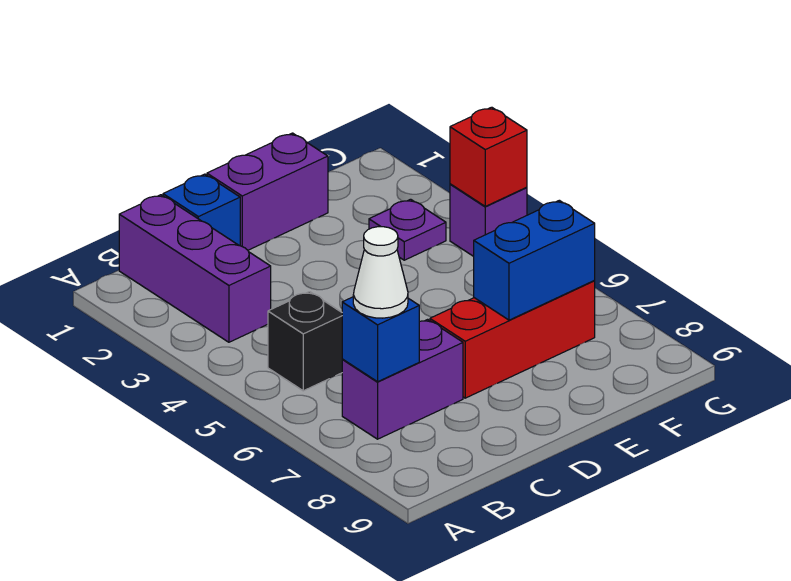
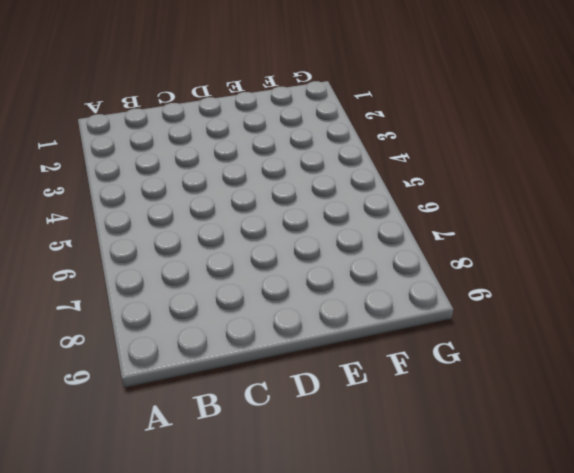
none -> purple 1x3 brick [119,195,271,342]
none -> black 1x1 brick [268,292,343,391]
none -> purple 1x2 brick [342,319,463,439]

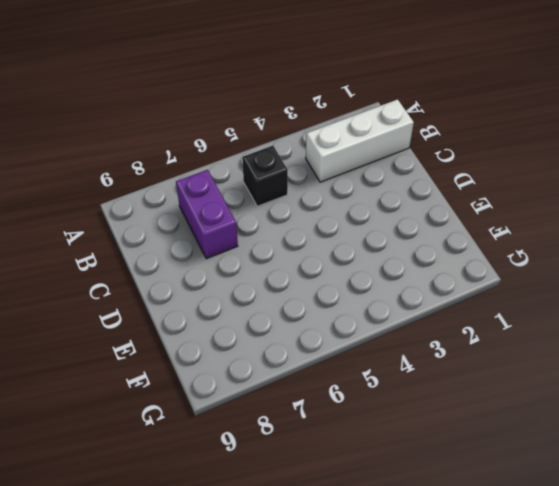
white 1x3 brick [306,99,414,182] -> purple 1x3 brick [119,195,271,342]
none -> blue 1x1 brick [163,174,240,246]
none -> purple 1x2 brick [207,133,328,250]
none -> red 1x3 brick [430,281,595,398]

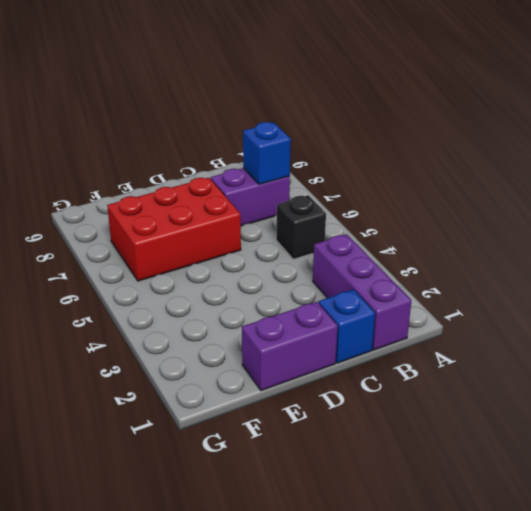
red 2x3 brick [107,178,241,281] -> red 1x3 brick [430,281,595,398]
none -> purple 1x1 plate [369,199,446,260]
none -> purple 1x1 brick [450,184,527,256]
none -> blue 1x2 brick [474,200,595,320]

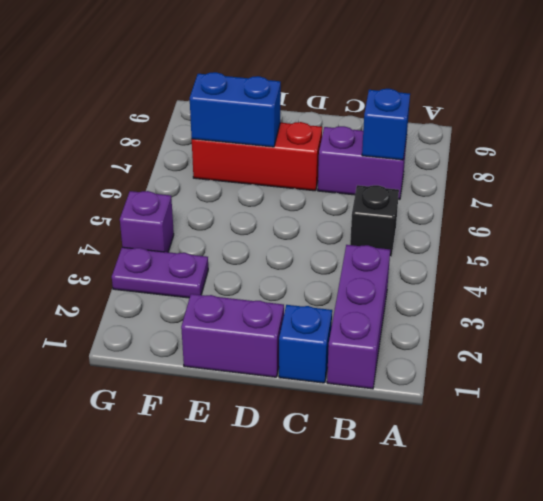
purple 1x2 plate [112,247,208,298] -> purple 1x1 plate [369,199,446,260]
none -> red 1x1 brick [450,107,527,206]
none -> white 1x1 cone [353,227,408,318]

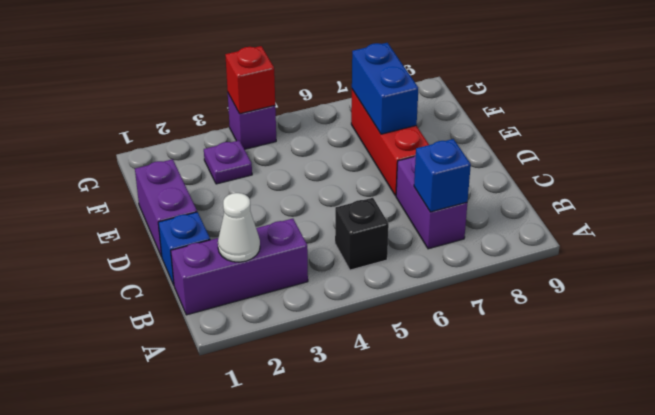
white 1x1 cone [218,193,260,262] -> white 1x1 cone moved to [353,227,408,318]

